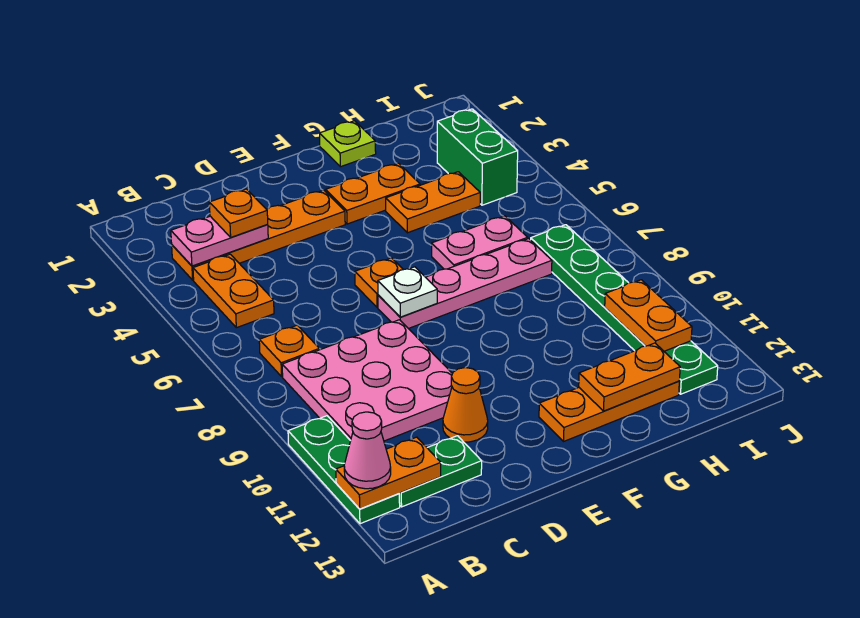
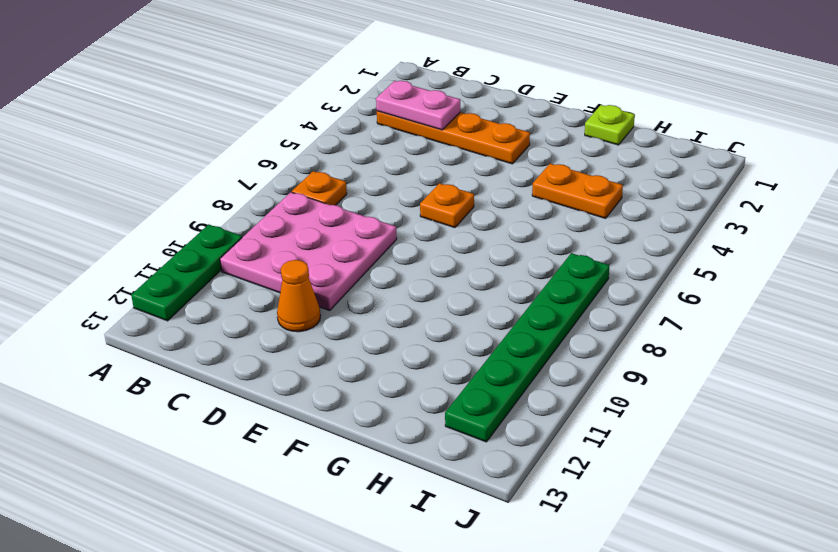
none -> orange 1x2 plate [193,254,274,328]
none -> green 1x2 plate [399,436,482,507]
none -> pink 1x4 plate [378,239,552,329]

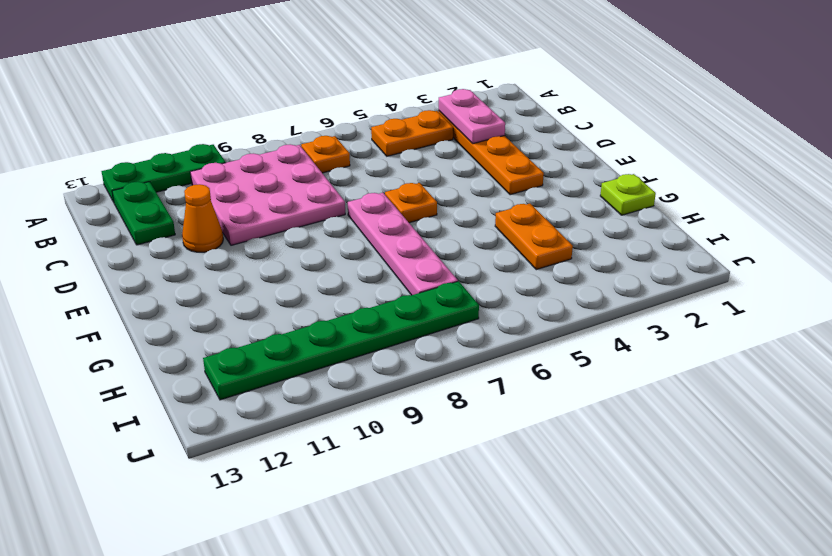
none -> orange 1x2 plate [326,163,420,224]
none -> orange 1x3 plate [539,381,679,441]
none -> pink 1x2 plate [432,216,528,269]

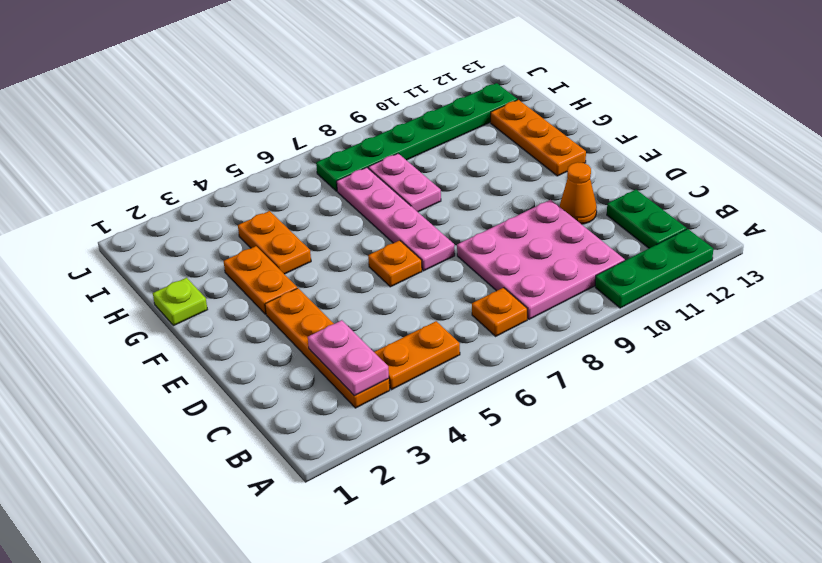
pink 1x2 plate [369,154,441,212] -> pink 1x2 plate moved to [432,216,528,269]
none -> green 1x2 brick [437,109,518,205]
none -> orange 1x2 plate [336,437,441,509]
none -> white 1x1 plate [378,267,437,317]

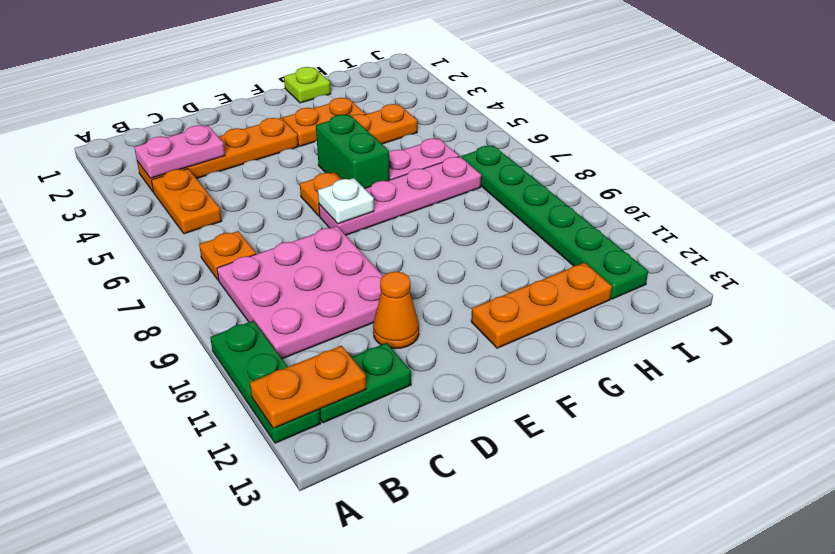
green 1x2 brick [316,115,390,188] -> green 1x2 brick moved to [437,109,518,205]
none -> orange 1x2 plate [579,343,680,411]
none -> orange 1x2 plate [605,280,692,351]
none -> pink 1x1 cone [344,412,391,489]

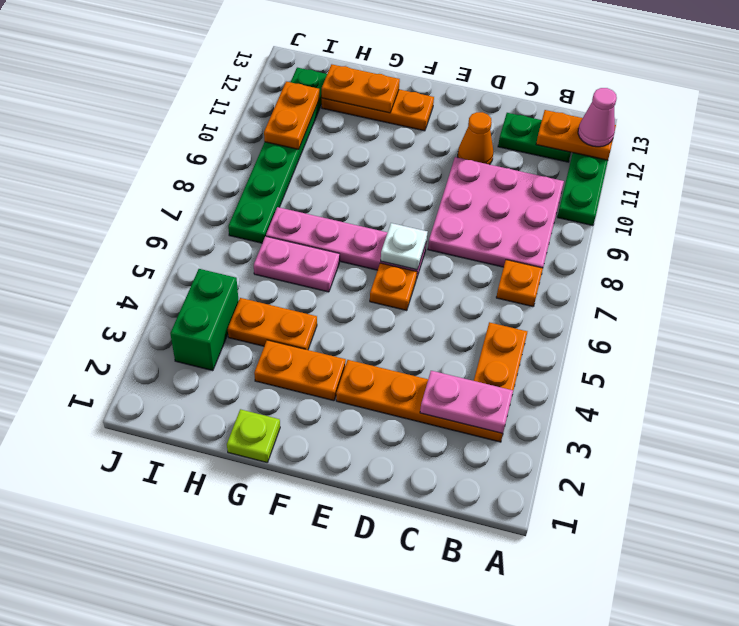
none -> orange 1x1 plate [209,189,268,237]

